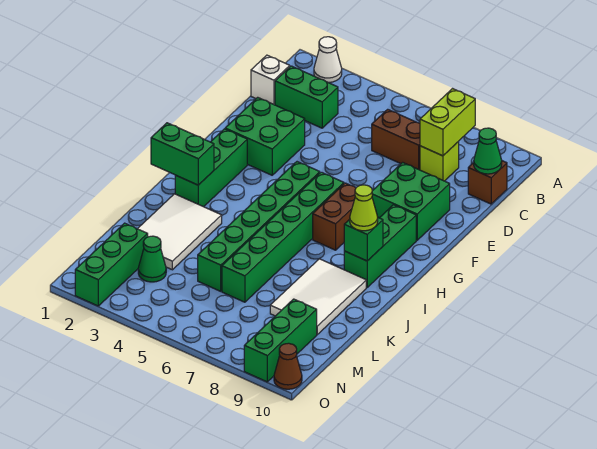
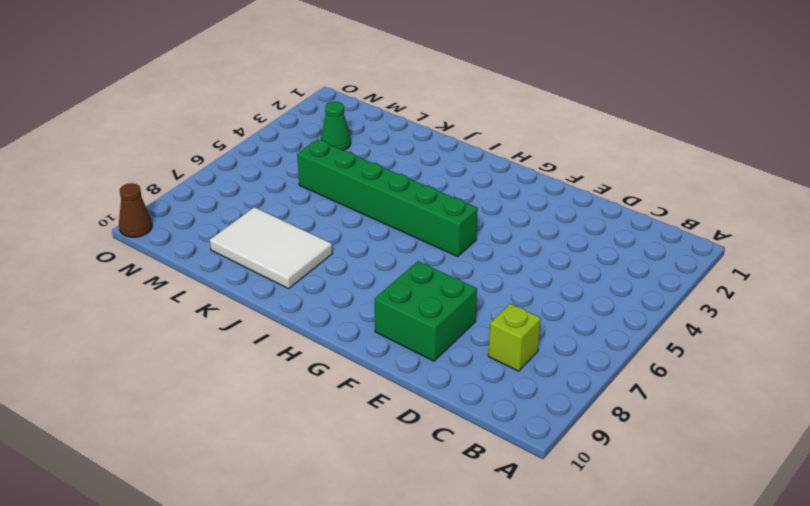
none -> white 1x1 cone [314,37,342,83]
none -> white 1x1 brick [251,55,290,105]
none -> green 1x2 brick [275,66,338,128]

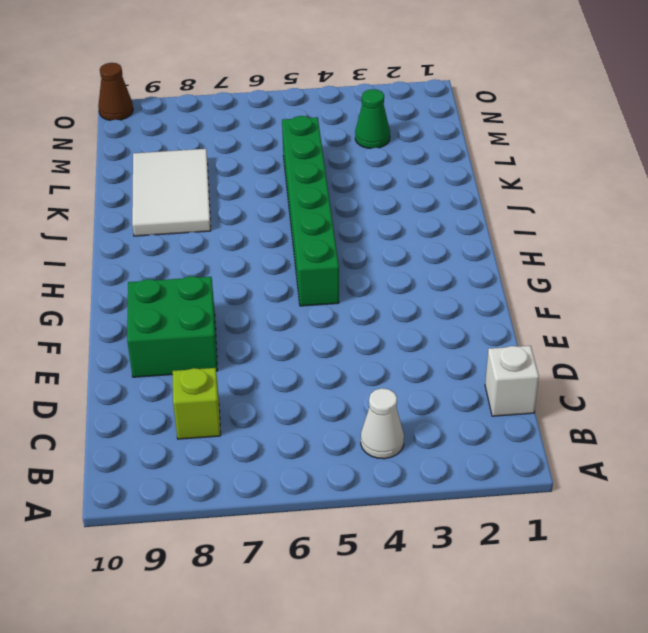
white 1x1 cone [361,388,404,459] -> white 1x1 cone moved to [314,37,342,83]
none -> green 1x2 brick [275,66,338,128]
none -> brown 1x2 brick [372,109,420,170]
none -> brown 1x1 brick [468,161,507,204]

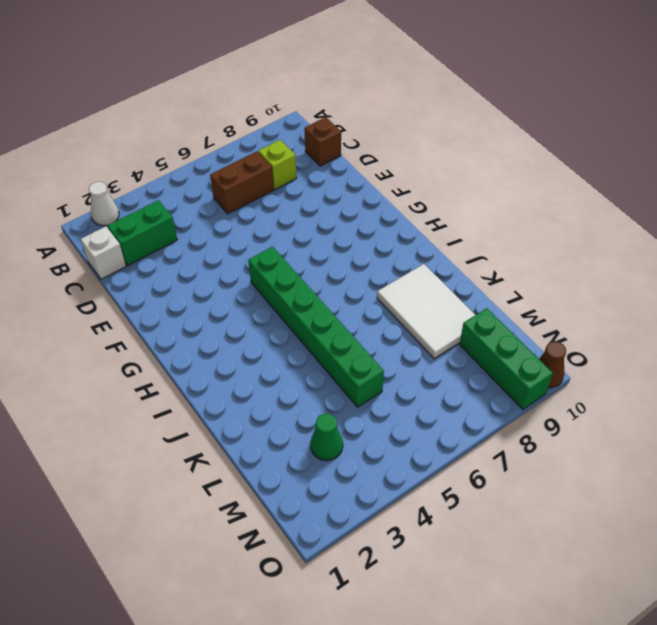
none -> green 2x2 brick [225,97,305,175]
none -> green 2x2 brick [372,162,450,240]
none -> green 1x3 brick [175,129,247,207]

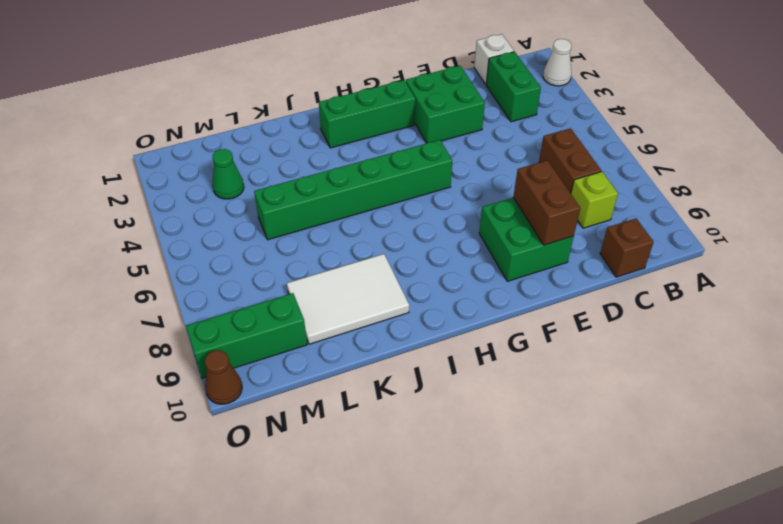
brown 1x2 brick [513,160,580,245] -> brown 1x2 brick turned to [313,183,356,250]
none -> green 1x6 brick [222,172,344,302]
none -> green 1x3 brick [344,205,416,287]
none -> white 2x3 tile [138,194,222,270]

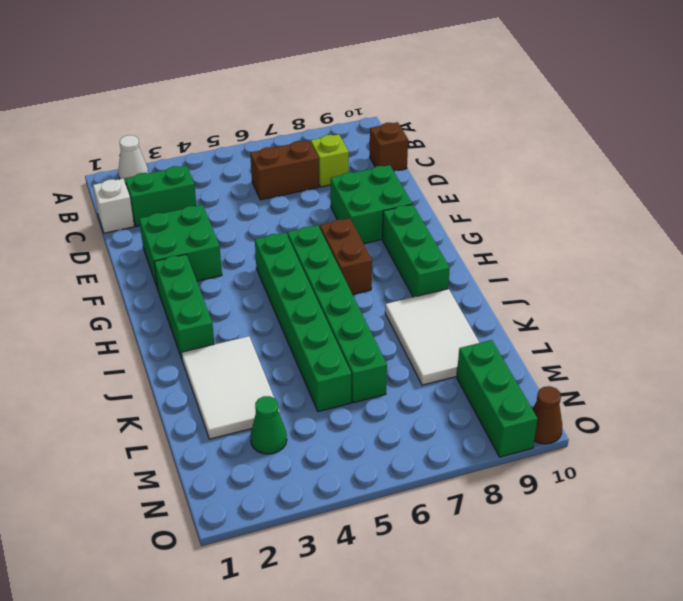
none -> green 1x3 brick [75,223,148,306]
none -> lime 1x2 brick [420,89,475,156]
none -> green 1x1 cone [474,128,502,174]

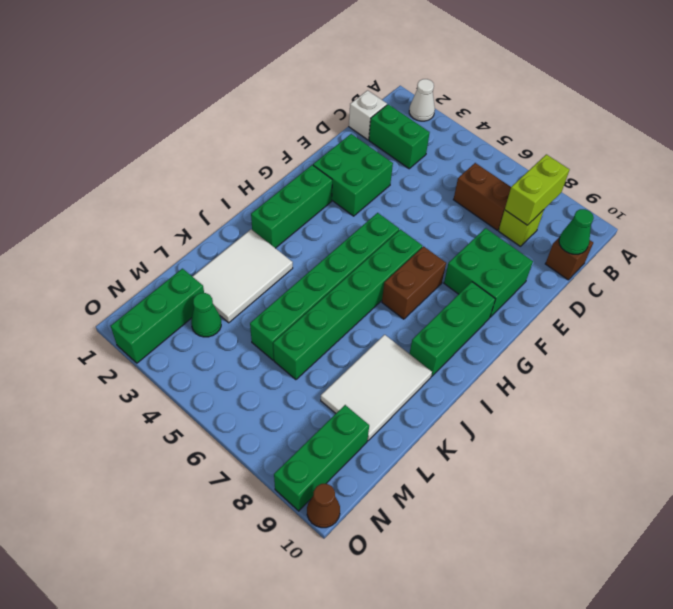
none -> green 1x2 brick [151,123,214,185]
none -> green 1x1 brick [344,218,383,261]
none -> lime 1x1 cone [350,185,378,231]

